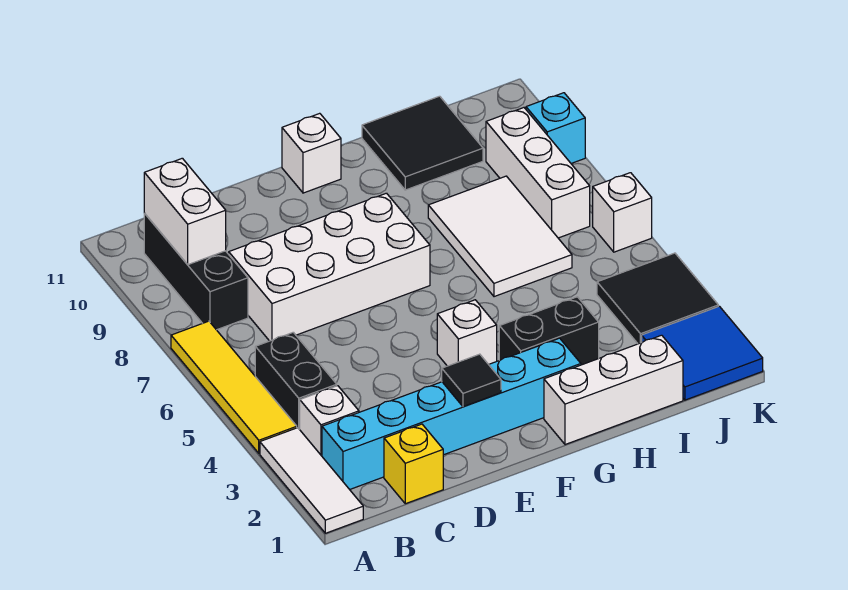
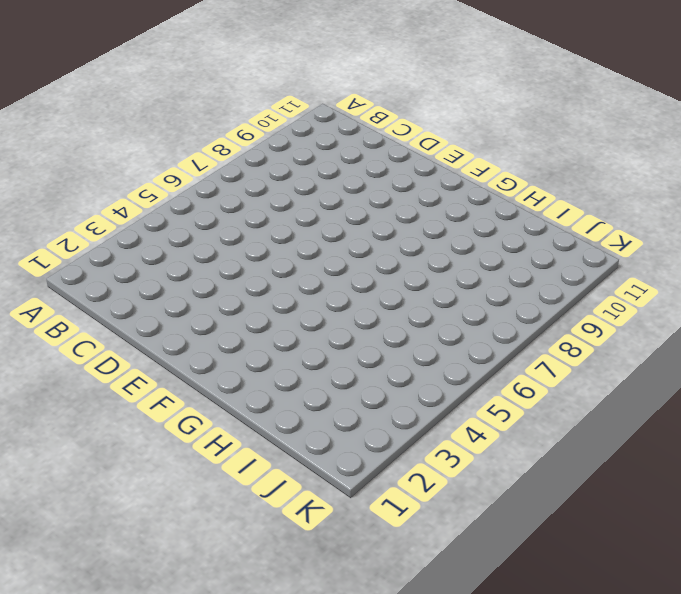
none -> white 1x3 tile [260,428,363,533]
none -> yellow 1x4 tile [171,321,297,453]
none -> cyan 1x6 brick [322,338,581,490]

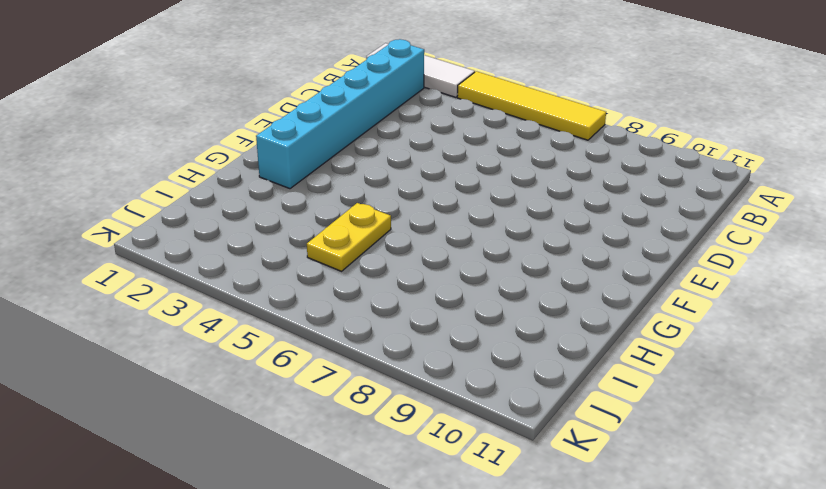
yellow 1x2 plate [307,203,391,271] -> none
none -> white 1x1 brick [300,386,359,456]
none -> black 1x2 brick [255,332,337,429]
none -> black 1x3 brick [144,214,248,330]

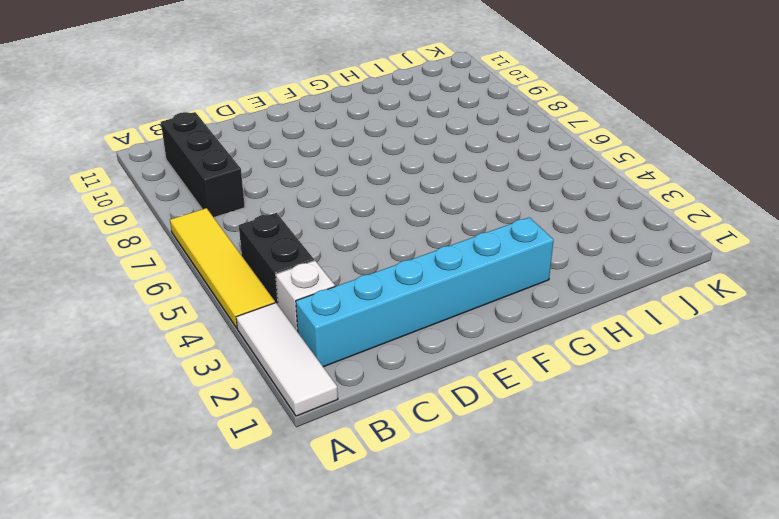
none -> yellow 1x1 brick [384,424,443,504]
none -> white 2x4 brick [229,193,430,341]
none -> white 1x1 brick [437,300,497,366]

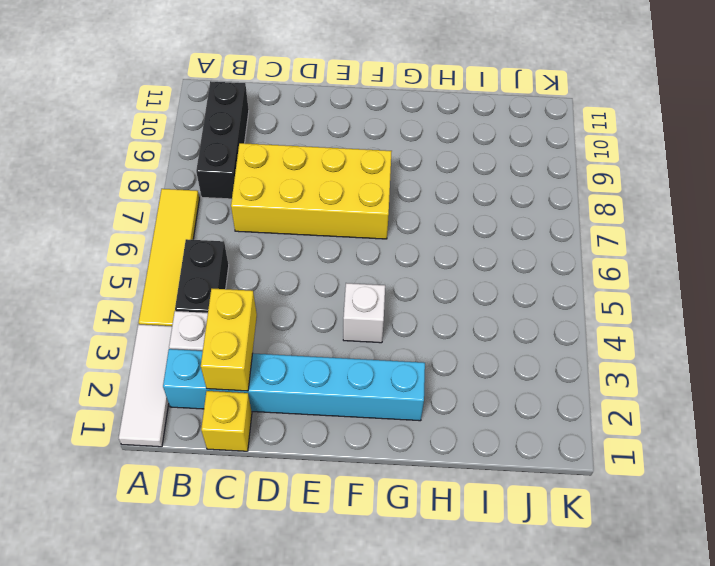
yellow 1x2 brick [201,289,257,391] -> none
yellow 2x4 brick [231,143,392,239] -> white 2x4 brick [229,193,430,341]
none -> white 1x1 brick [282,113,341,193]
none -> white 1x3 brick [544,335,683,445]
none -> black 1x2 brick [499,297,599,365]

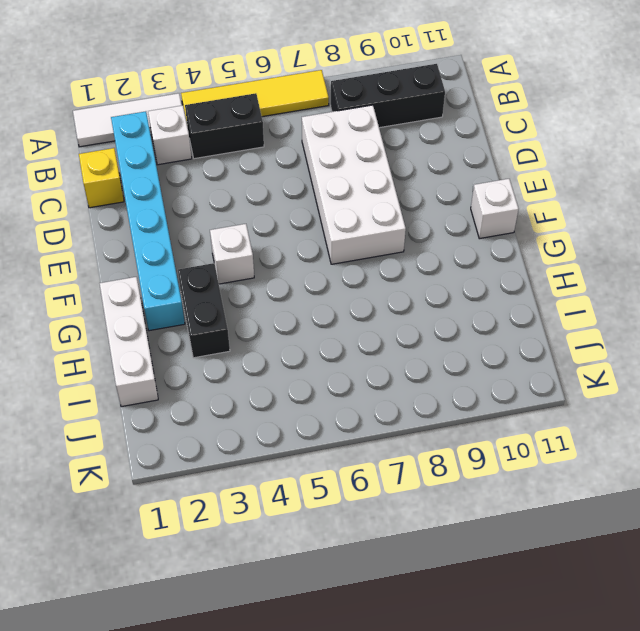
none -> white 2x3 tile [428,176,572,297]
none -> black 2x2 tile [362,96,483,190]
none -> blue 2x2 tile [642,306,763,400]

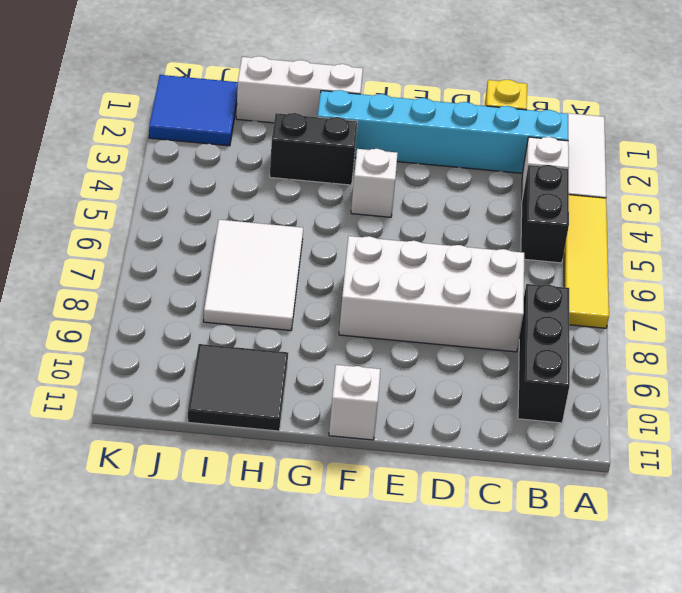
none -> black 2x2 tile [597,253,718,344]
none -> white 1x3 brick [486,108,590,238]
none -> white 1x1 brick [593,173,652,252]

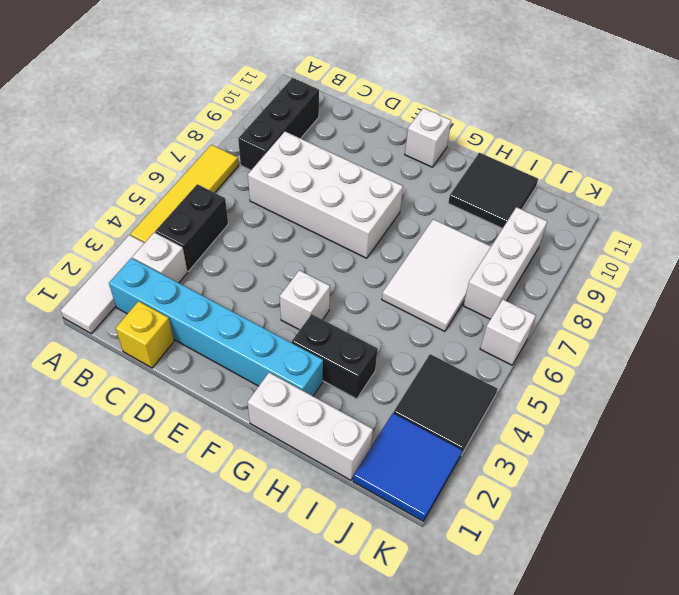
none -> cyan 1x1 brick [526,93,585,163]
none -> white 1x2 brick [144,158,226,265]
none -> black 1x1 tile [442,354,501,407]

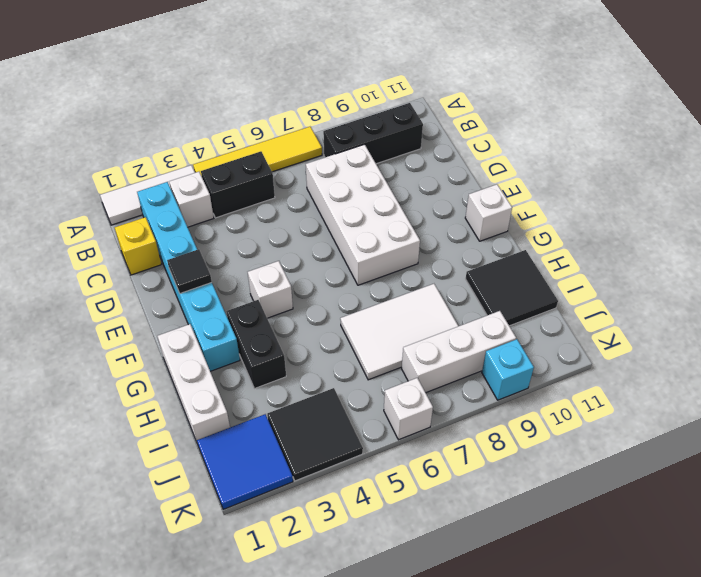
none -> white 1x2 brick [144,158,226,265]

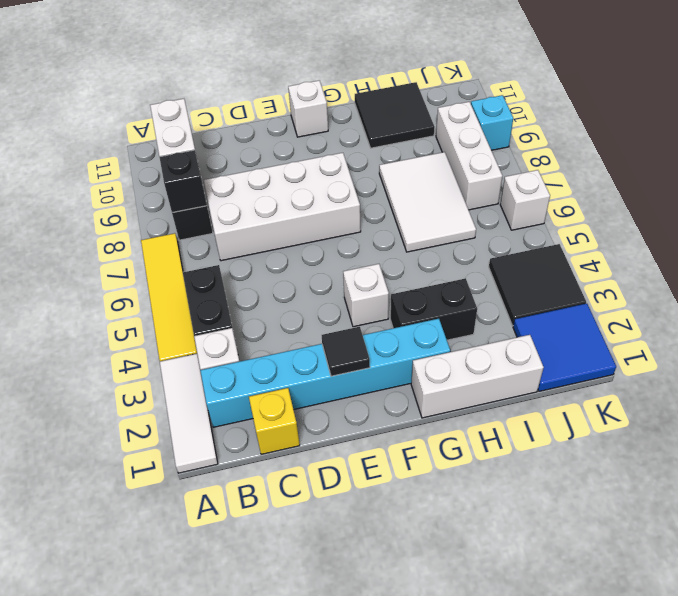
black 1x1 brick [159,150,207,213] -> none

